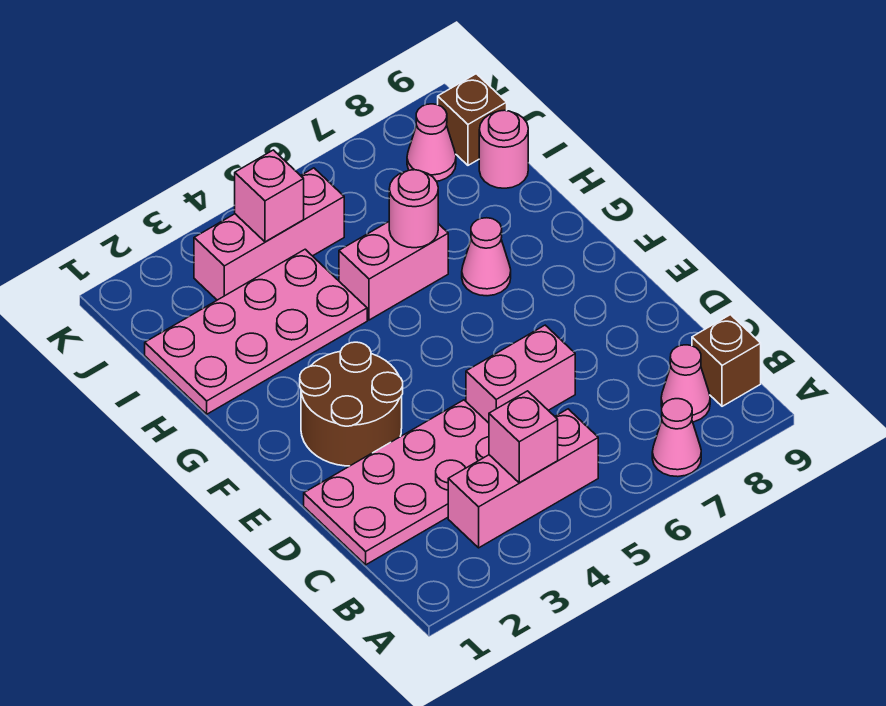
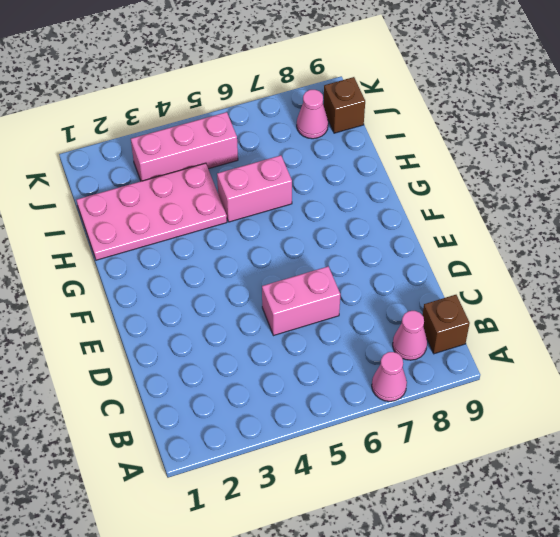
none -> pink 1x3 brick [448,409,598,548]
none -> pink 2x4 plate [304,400,489,565]
none -> brown 2x2 round brick [300,342,403,466]

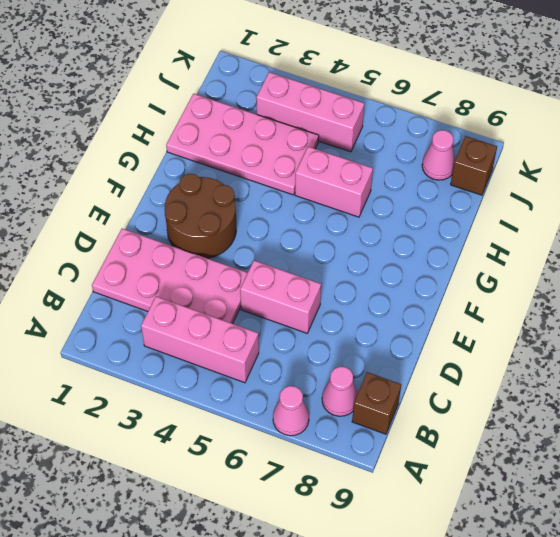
none -> pink 1x1 cone [462,218,511,296]
none -> pink 1x1 round brick [479,110,528,188]
none -> pink 1x1 brick [489,391,558,483]

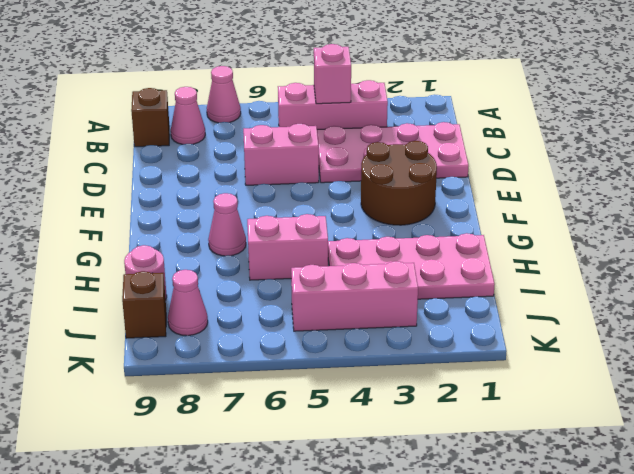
none -> pink 1x1 round brick [389,170,438,248]
none -> pink 1x1 brick [235,150,304,242]

